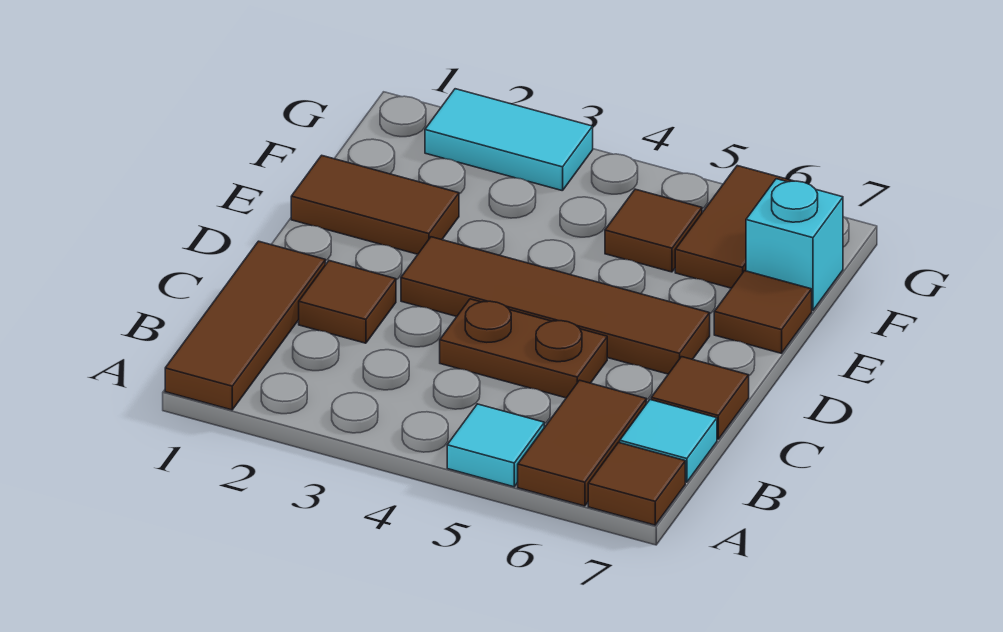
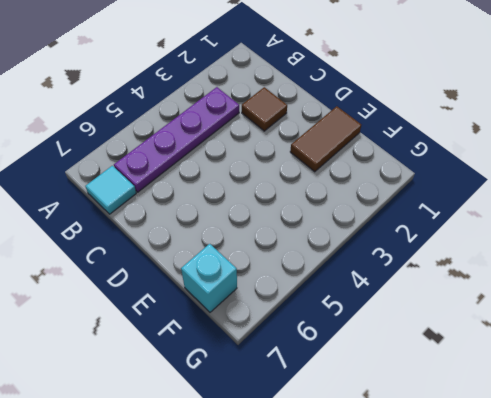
purple 1x4 plate [114,87,239,192] -> brown 1x2 tile [518,380,646,506]
none -> brown 1x3 tile [165,241,325,410]
none -> cyan 1x1 tile [447,404,544,487]
none -> brown 1x1 tile [588,443,685,525]

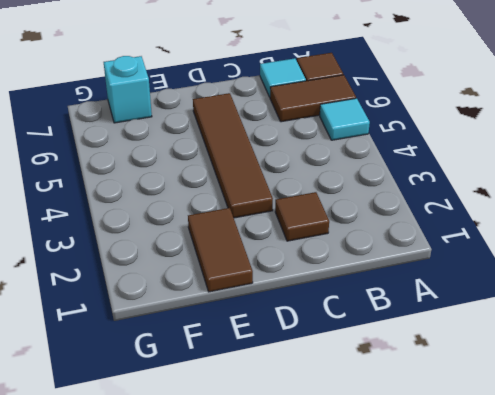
none -> brown 1x3 tile [165,241,325,410]
none -> brown 1x2 plate [440,299,607,398]
none -> brown 1x1 tile [651,357,749,439]

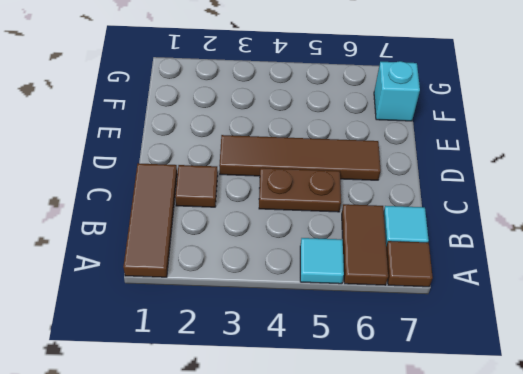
none -> brown 1x1 tile [651,357,749,439]
none -> brown 1x2 tile [291,155,459,254]
none -> brown 1x1 tile [714,271,812,353]

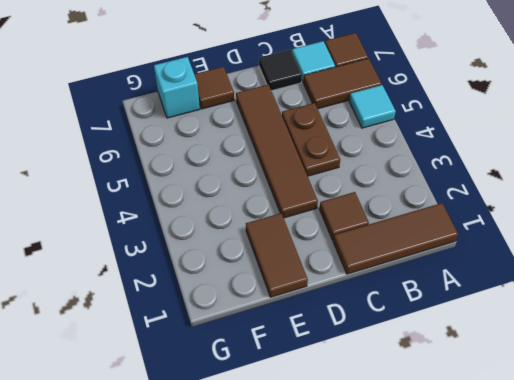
black 1x1 tile [259,50,302,91] -> brown 1x1 tile [651,357,749,439]
none -> brown 1x1 tile [605,189,702,272]
none -> brown 1x2 tile [675,166,792,288]
none -> cyan 1x2 tile [425,89,593,191]

